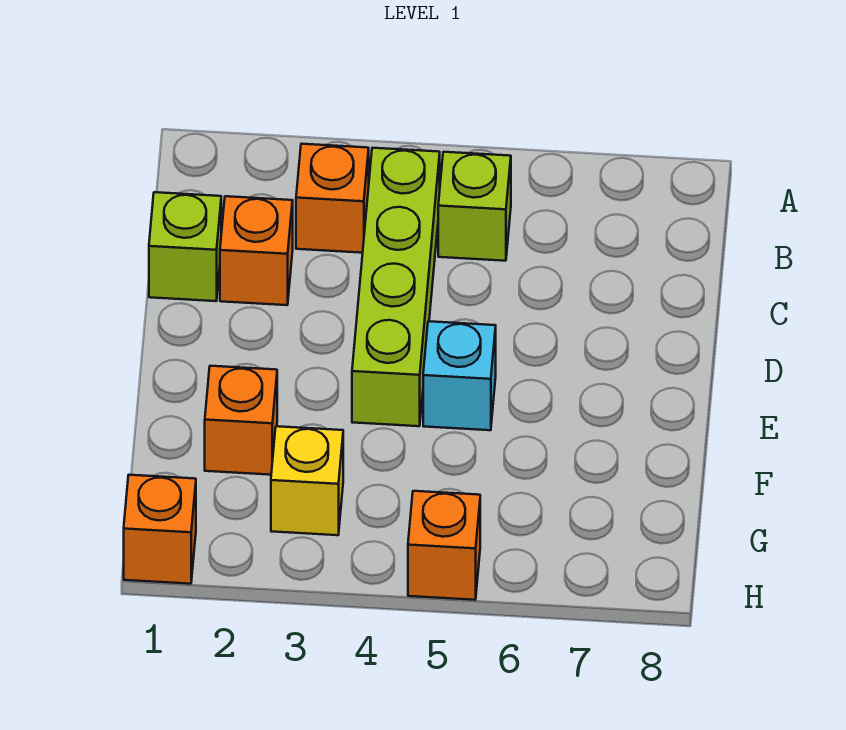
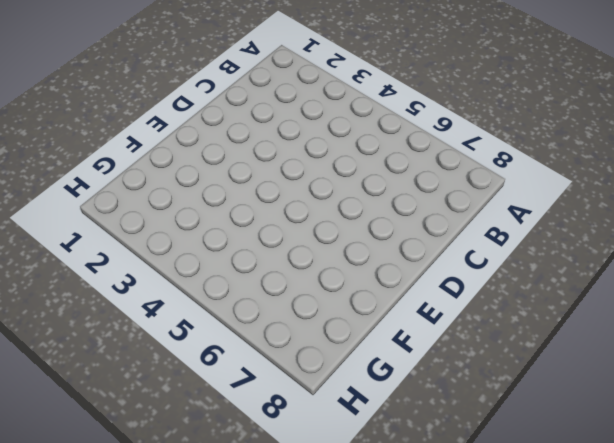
none -> orange 1x1 brick [296,144,369,253]
none -> lime 1x4 brick [352,148,440,426]

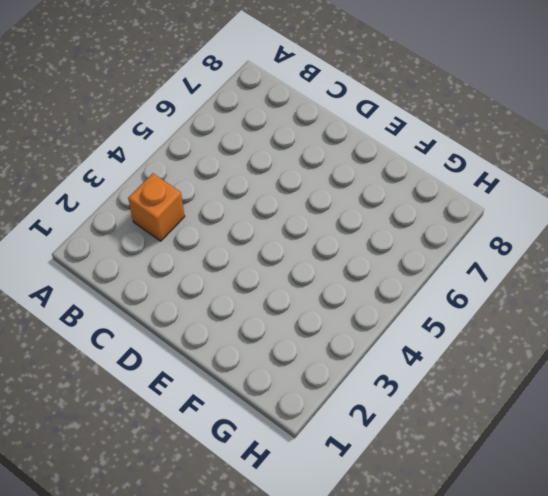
none -> lime 1x4 brick [352,148,440,426]
none -> lime 1x1 brick [438,152,511,261]

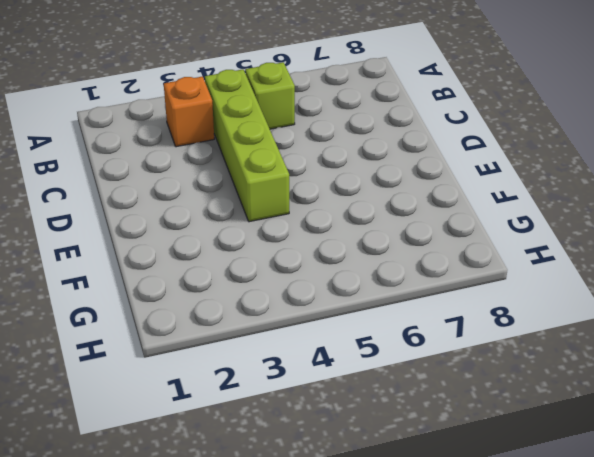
none -> lime 1x1 brick [149,192,221,301]
none -> orange 1x1 brick [220,196,293,305]

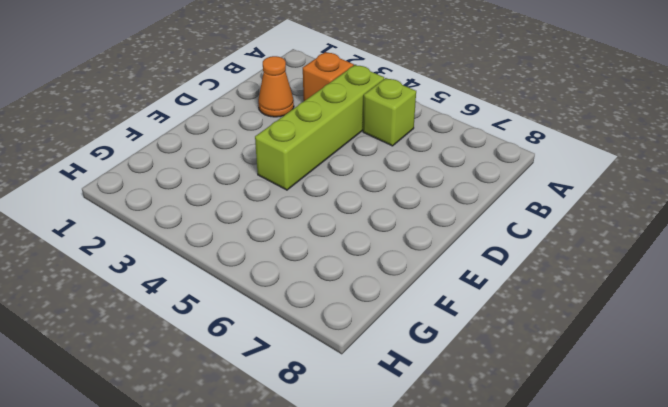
orange 1x1 cone [258,56,294,117] -> orange 1x1 brick [220,196,293,305]
none -> lime 1x1 brick [149,192,221,301]
none -> cyan 1x1 brick [423,321,496,430]

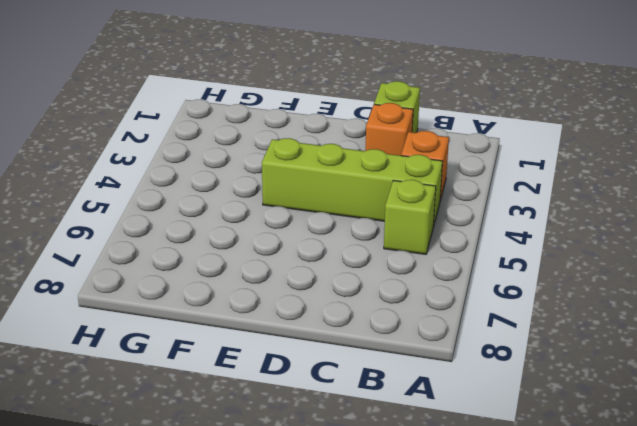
none -> cyan 1x1 brick [423,321,496,430]
none -> orange 1x1 brick [205,366,277,475]

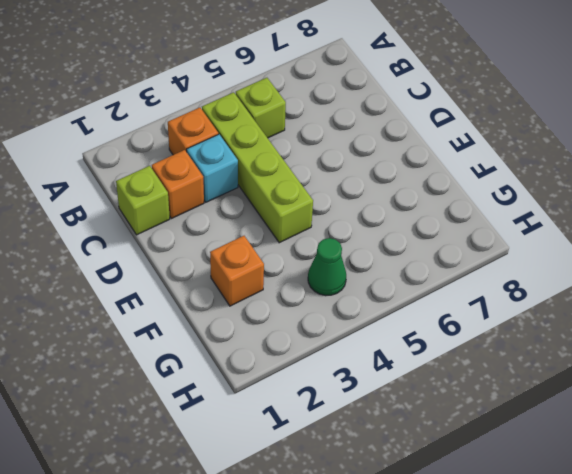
cyan 1x1 brick [187,134,238,202] -> cyan 1x1 brick moved to [423,321,496,430]
green 1x1 cone [308,238,346,296] -> none
none -> yellow 1x1 brick [271,426,343,535]
none -> orange 1x1 brick [124,475,196,584]

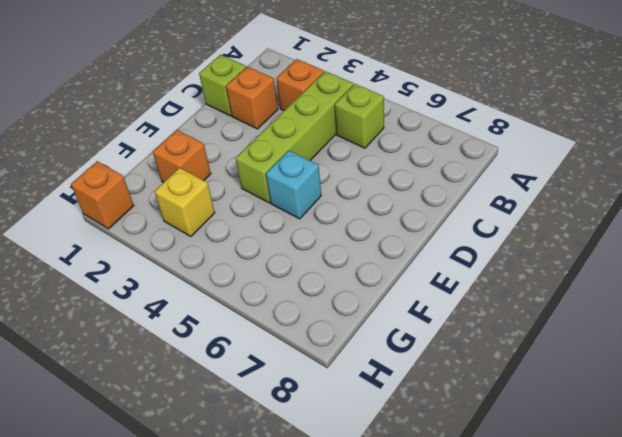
none -> orange 1x1 brick [408,491,480,600]

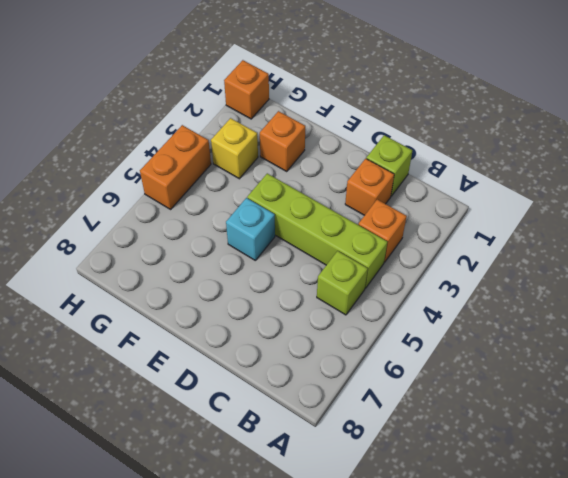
orange 1x2 brick [140,125,211,209] -> orange 1x1 brick [408,491,480,600]

